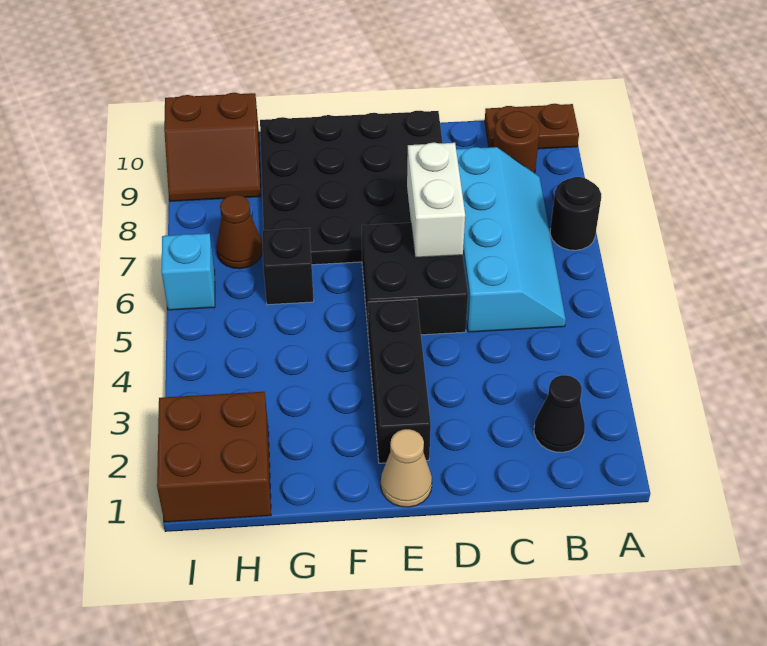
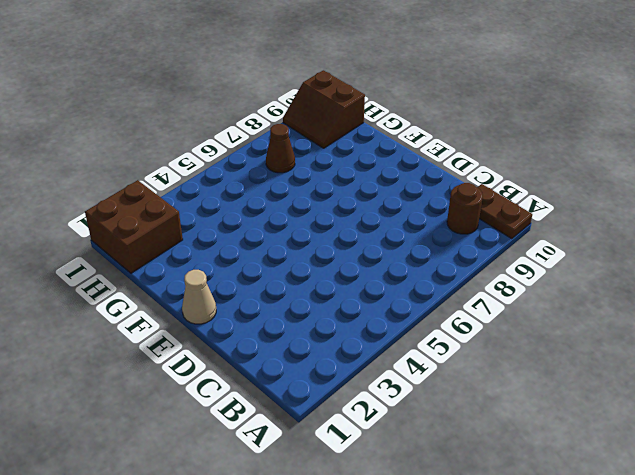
none -> black 1x1 round brick [550,177,601,250]
none -> black 1x1 cone [534,375,585,452]
none -> cyan 2x4 slope [456,147,566,332]

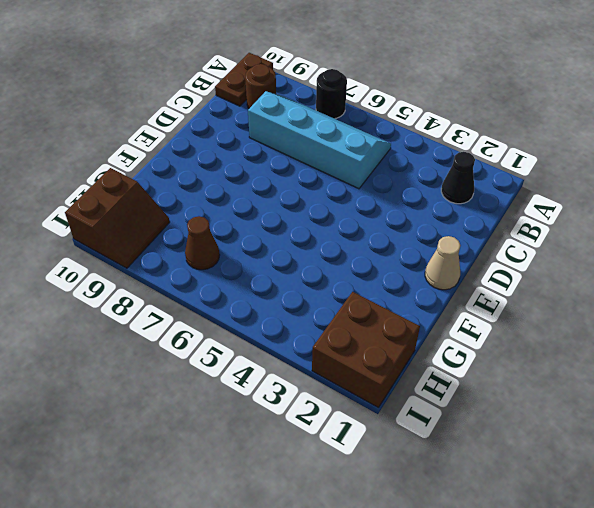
none -> black 2x2 brick [362,223,468,335]
none -> black 4x4 plate [260,111,443,265]
none -> black 1x3 brick [368,299,431,463]

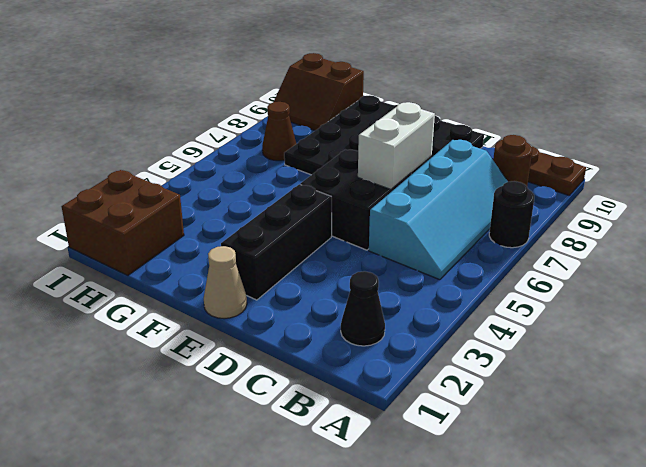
none -> black 1x1 brick [262,228,314,305]
none -> cyan 1x1 brick [161,233,215,310]

